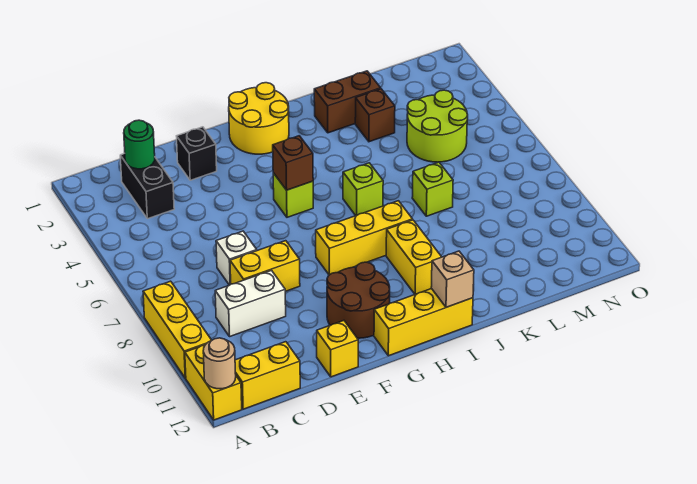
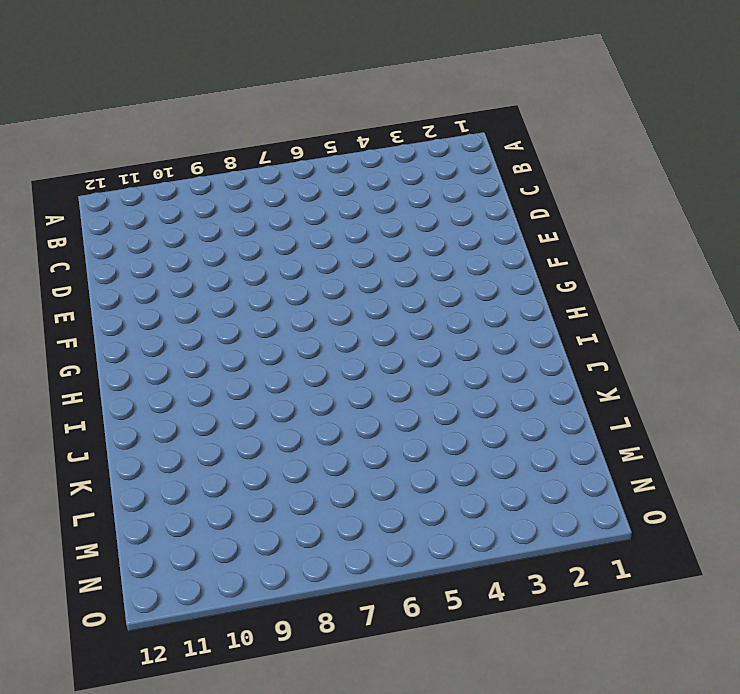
none -> yellow 1x3 brick [143,281,211,378]
none -> yellow 1x2 brick [185,345,242,420]
none -> yellow 1x2 brick [235,342,300,409]

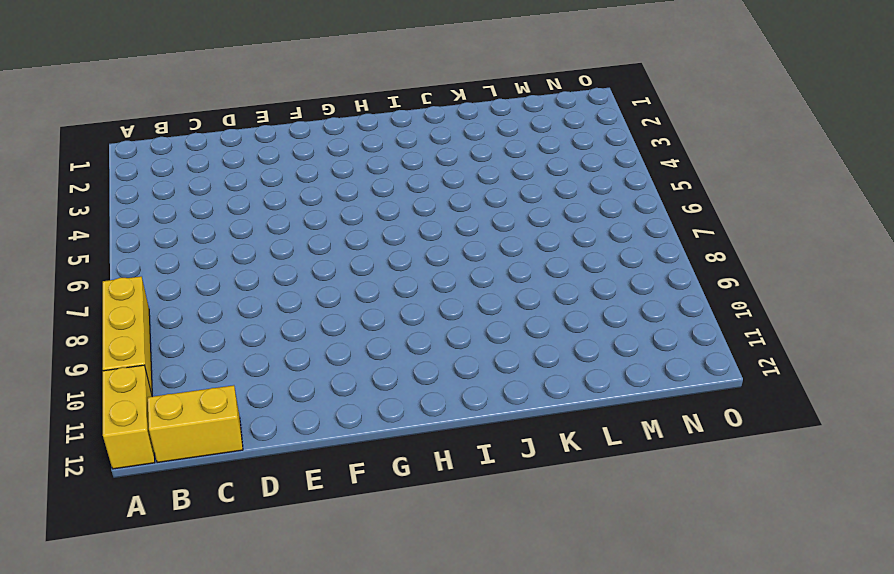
none -> black 1x2 brick [120,153,174,219]
none -> white 1x2 brick [215,270,286,337]
none -> white 1x1 brick [216,231,257,285]

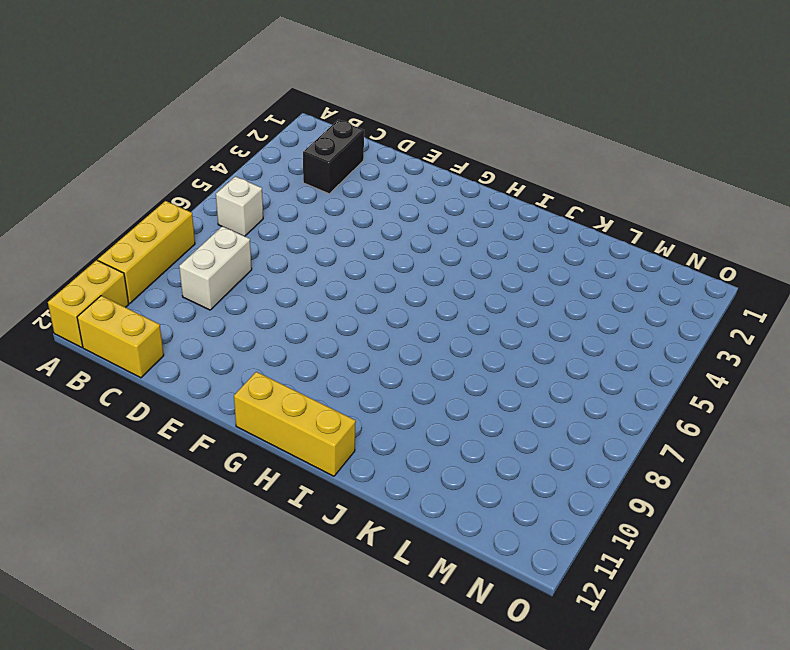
white 1x1 brick [216,176,263,236] -> white 1x1 brick moved to [216,231,257,285]
white 1x2 brick [179,226,252,310] -> white 1x2 brick turned to [215,270,286,337]
none -> yellow 1x2 brick [230,241,300,291]
none -> black 1x1 brick [177,127,217,180]
none -> yellow 1x1 brick [317,321,358,377]

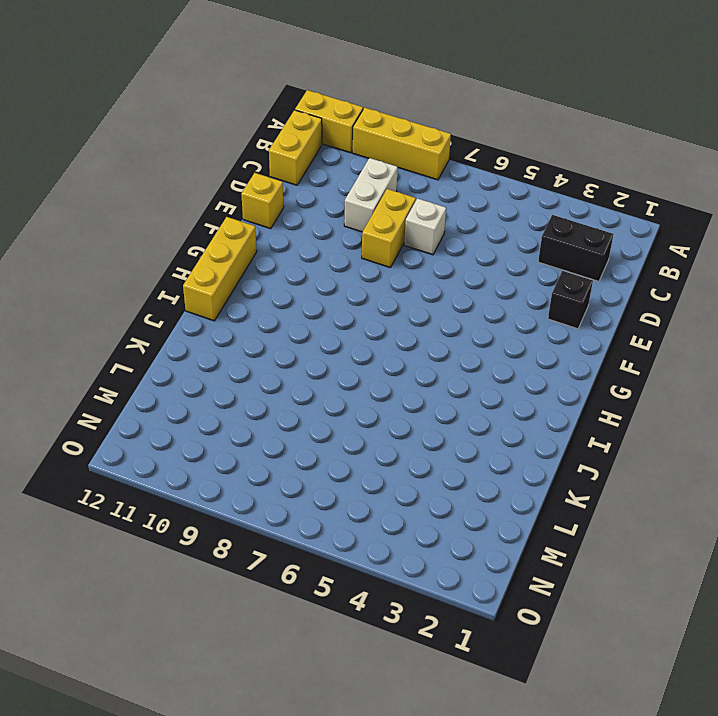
none -> brown 2x2 round brick [327,262,390,338]
none -> yellow 2x2 round brick [229,83,289,154]
none -> lime 1x1 brick [273,173,313,217]

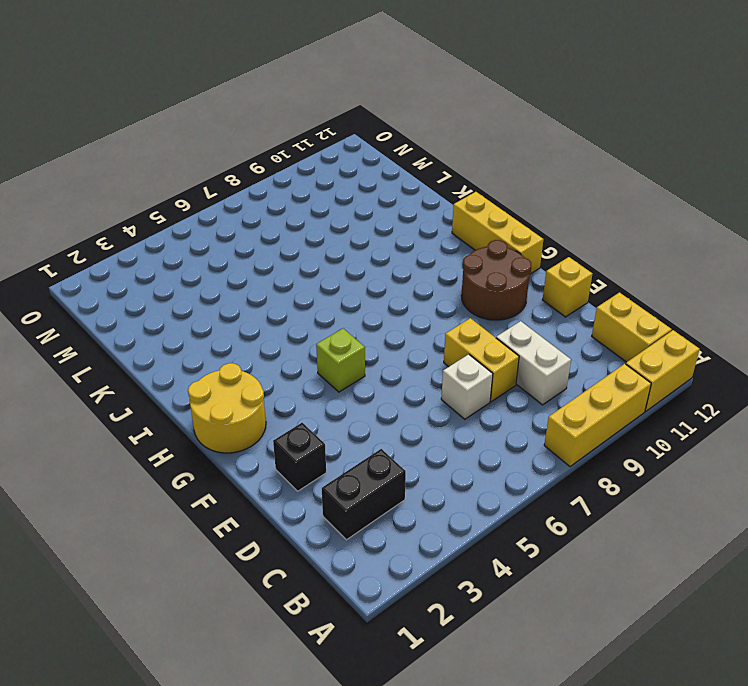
none -> yellow 1x3 brick [316,201,413,275]
none -> lime 1x1 brick [343,163,383,216]
none -> yellow 1x2 brick [386,220,441,294]

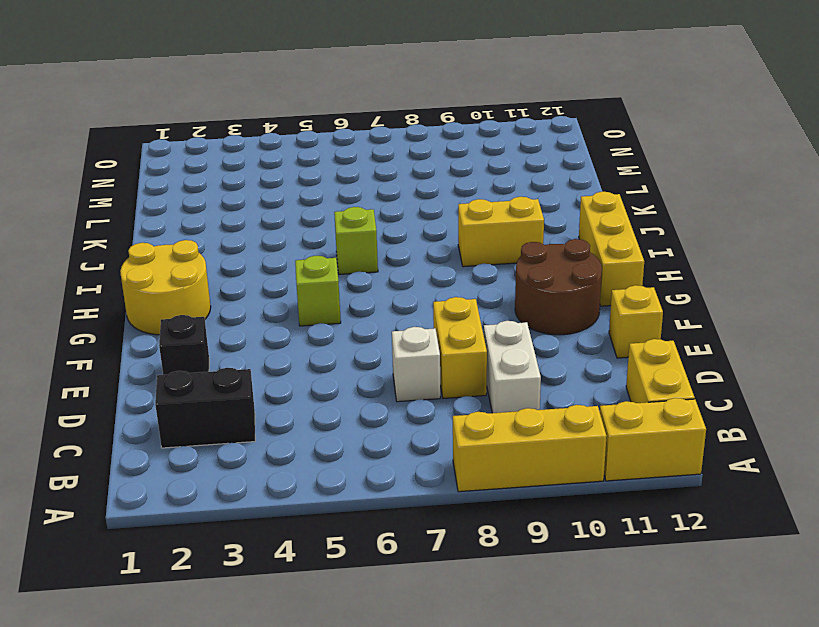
none -> yellow 1x3 brick [316,201,413,275]
none -> brown 1x2 brick [314,71,381,133]
none -> brown 1x1 brick [355,89,395,142]

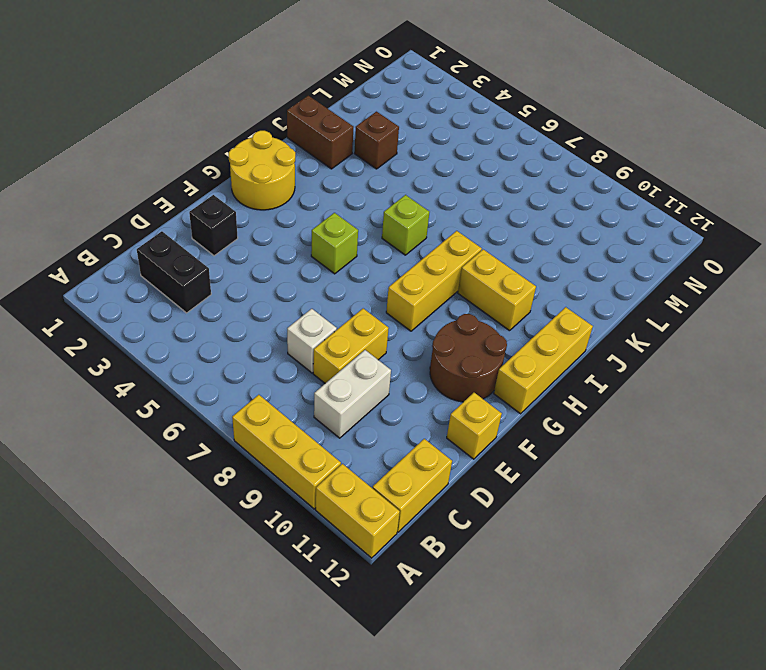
brown 1x2 brick [287,96,353,169] -> brown 1x2 brick turned to [314,71,381,133]
none -> lime 1x1 brick [412,162,453,216]
none -> lime 2x2 round brick [407,90,468,162]
none -> tan 1x1 round brick [203,338,236,389]

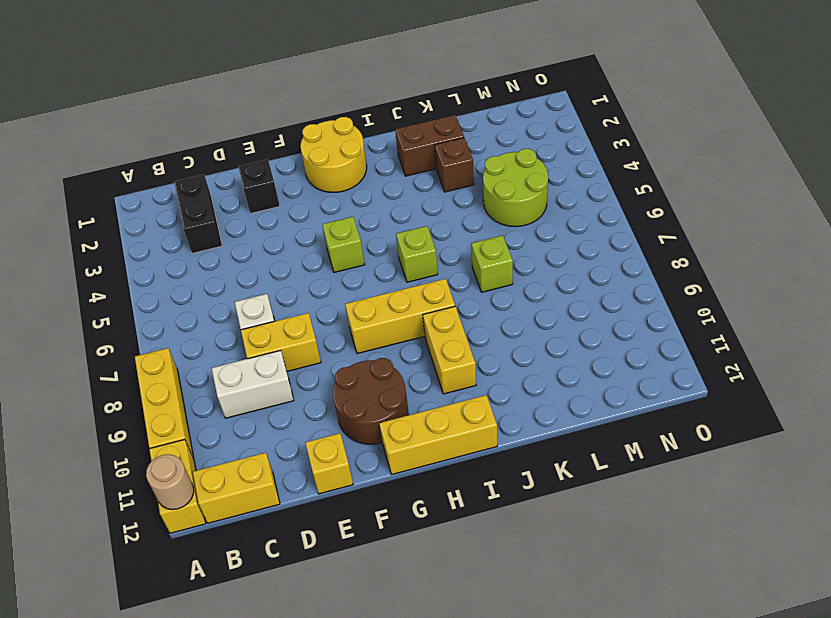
none -> green 1x1 round brick [124,120,155,169]
none -> brown 1x1 brick [273,136,313,190]
none -> tan 1x1 brick [431,251,474,307]

